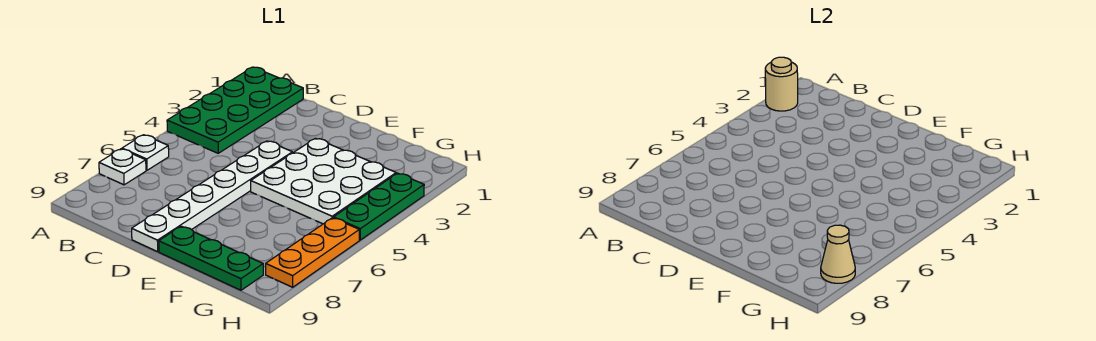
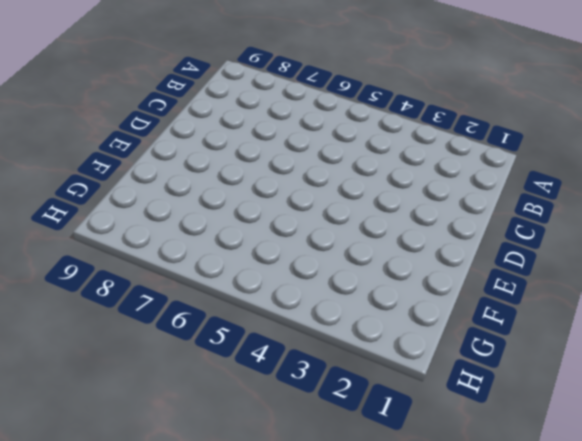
none -> green 2x4 plate [167,67,303,153]
none -> white 1x1 plate [122,135,169,170]

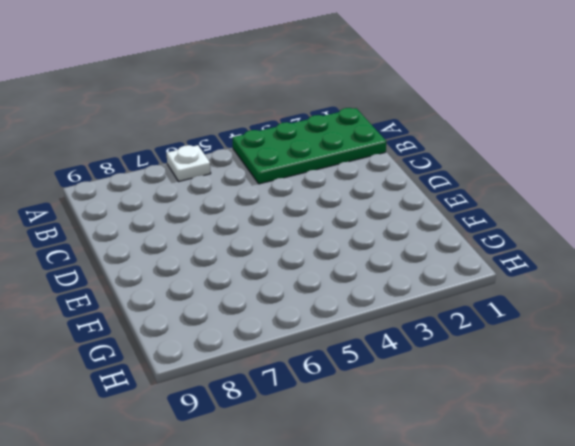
none -> white 1x1 plate [99,149,146,185]
none -> white 1x6 plate [132,141,292,252]

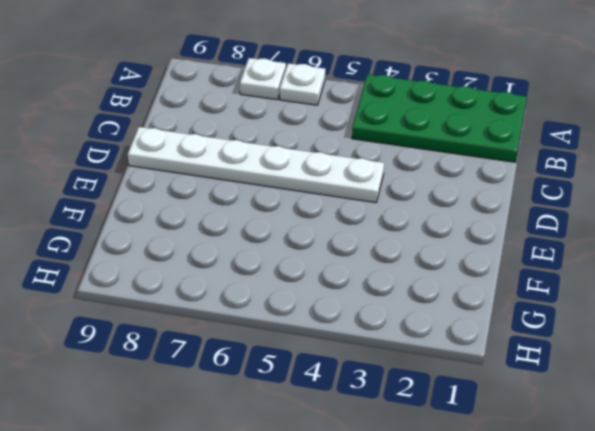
none -> white 3x3 plate [251,138,396,224]
none -> green 1x3 plate [159,226,263,290]

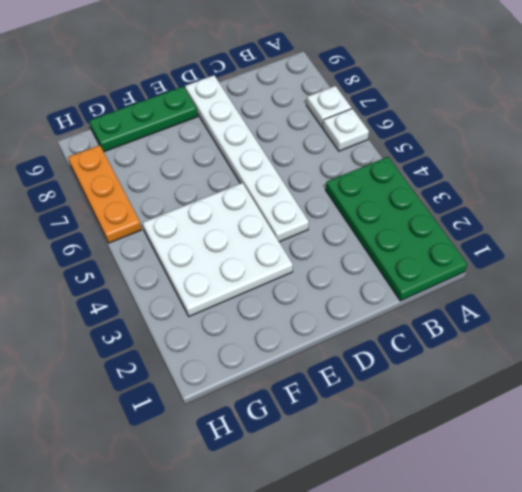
none -> green 1x3 plate [334,173,424,240]
none -> tan 1x1 round brick [765,57,798,111]

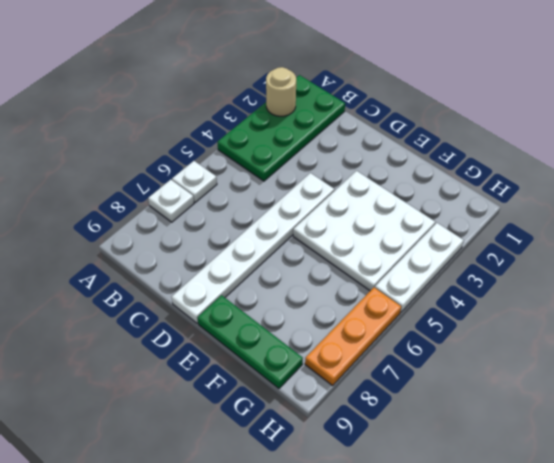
white 1x3 plate [375,223,464,312] -> green 1x3 plate [334,173,424,240]
none -> tan 1x1 cone [821,225,855,283]

